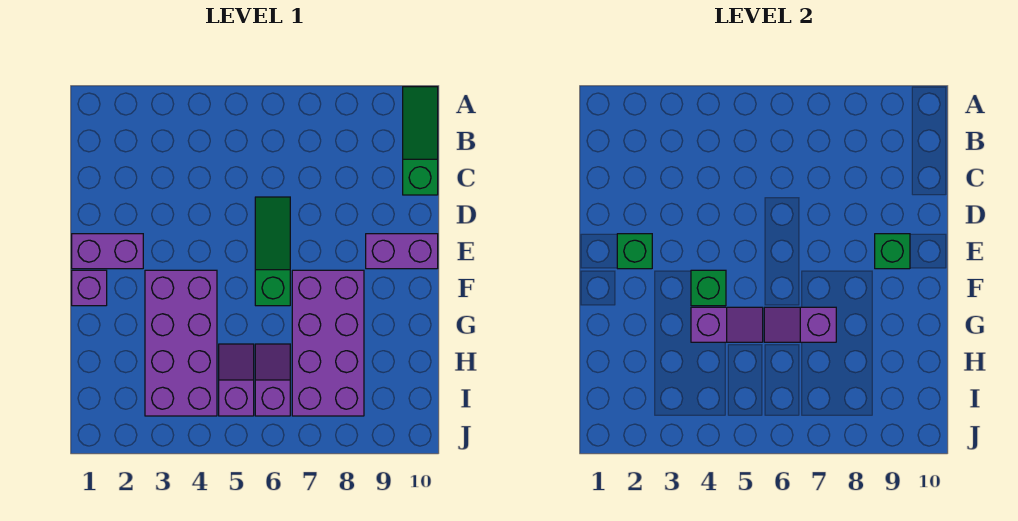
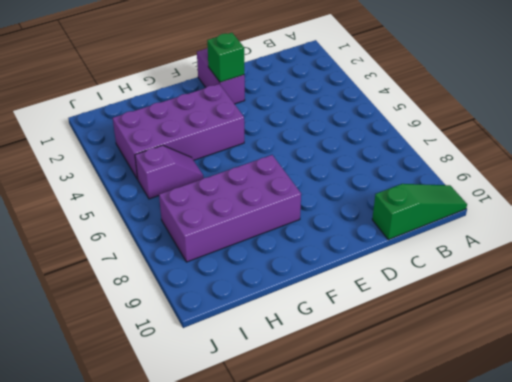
none -> green 1x3 slope [255,197,290,306]
none -> purple 1x2 brick [366,234,438,269]
none -> purple 1x1 brick [72,270,107,306]

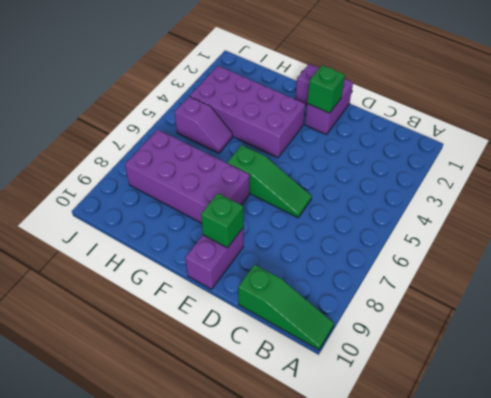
none -> purple 1x2 slope [255,344,290,416]
none -> green 1x1 brick [691,270,726,306]
none -> purple 1x2 slope [691,307,763,342]

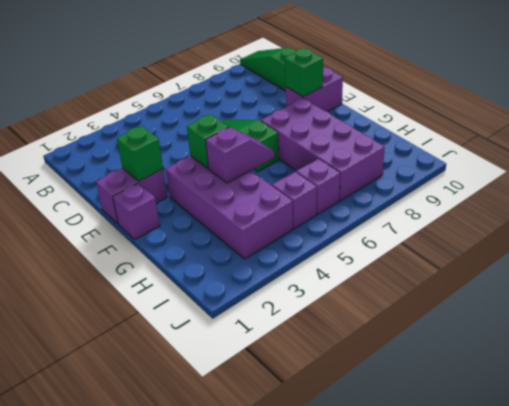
none -> purple 1x2 slope [764,307,836,342]

